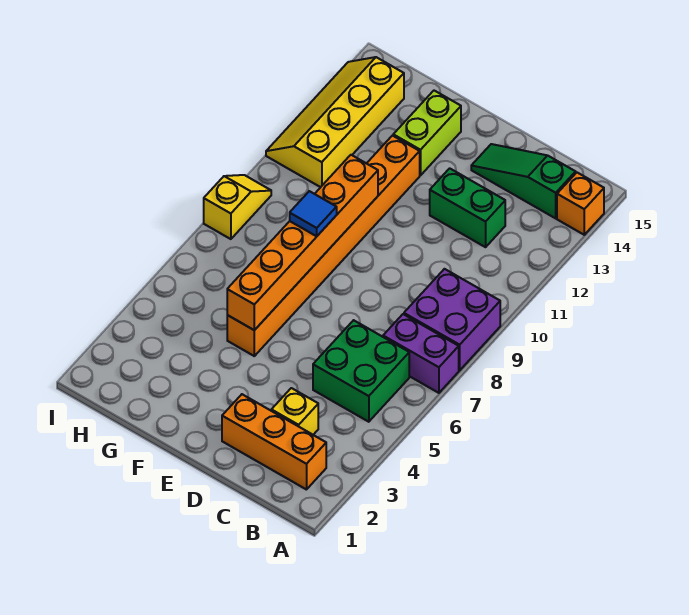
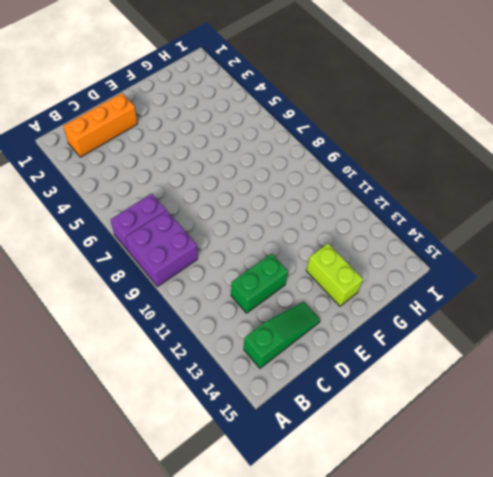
none -> orange 1x1 brick [557,173,604,235]
none -> green 2x2 brick [313,320,409,422]
none -> yellow 1x1 brick [271,388,318,435]

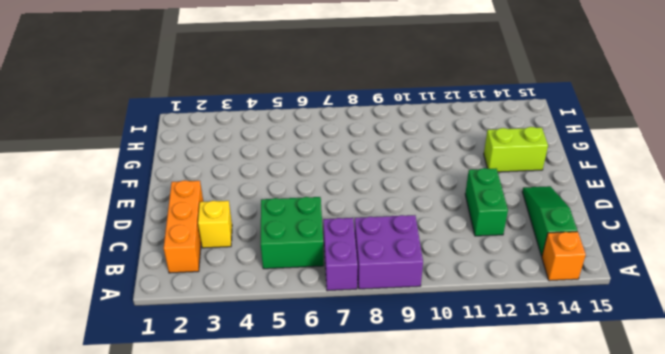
none -> orange 1x8 brick [227,136,420,356]
none -> yellow 2x4 slope [266,57,404,187]
none -> yellow 1x2 slope [204,175,271,239]

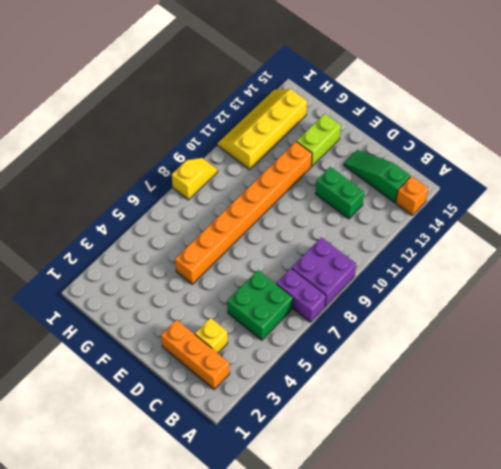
none -> orange 1x6 brick [227,155,378,330]
none -> blue 1x1 tile [290,191,337,236]

